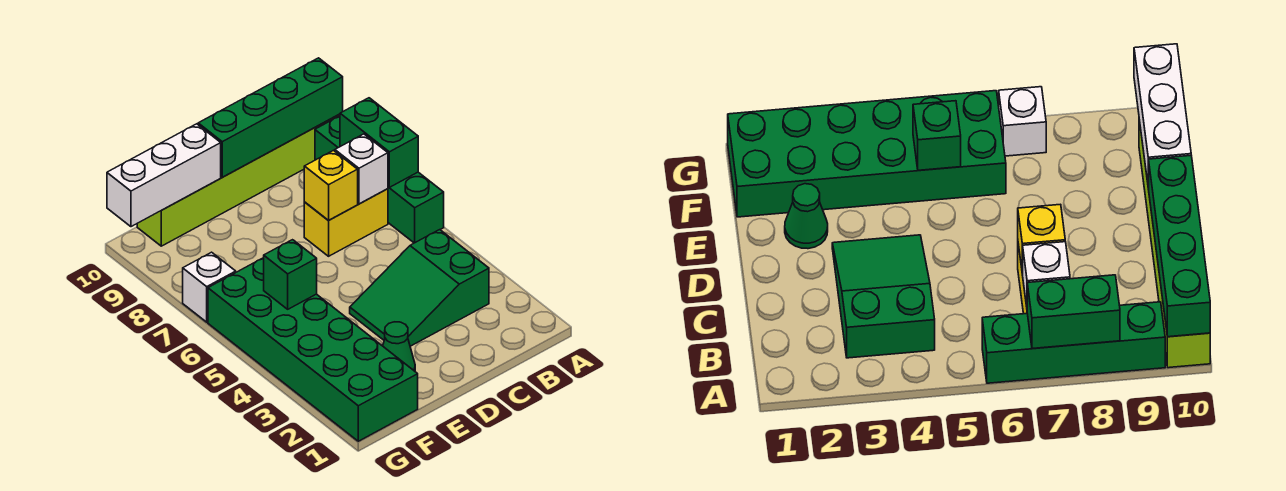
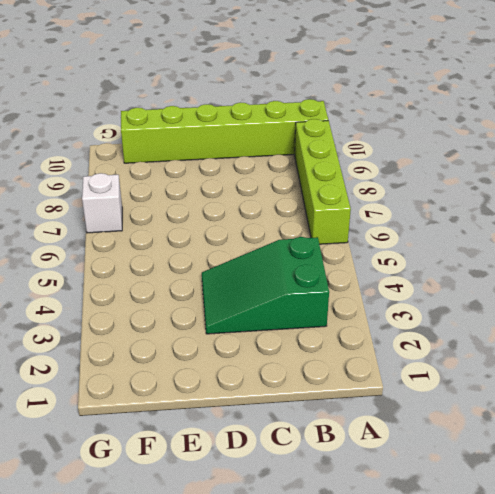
lime 1x4 brick [295,119,351,244] -> green 1x4 brick [315,116,444,243]
none -> yellow 1x2 brick [304,189,388,256]
none -> green 1x1 cone [383,322,415,371]
none -> green 2x6 brick [208,258,418,441]

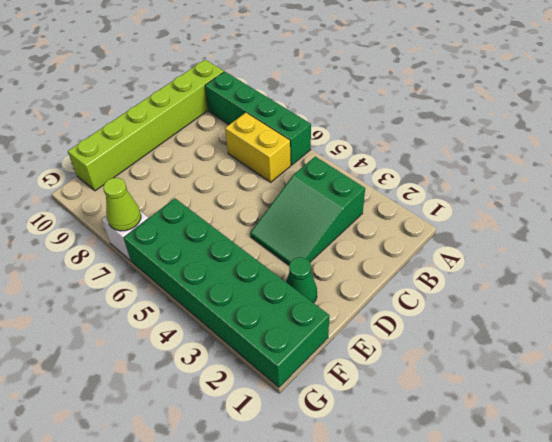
yellow 1x2 brick [225,113,291,182] -> yellow 1x2 brick turned to [304,189,388,256]
lime 1x1 cone [103,178,141,231] -> none
none -> green 1x2 brick [340,98,418,187]
none -> green 1x4 brick [198,58,343,177]
none -> white 1x1 brick [335,134,388,204]

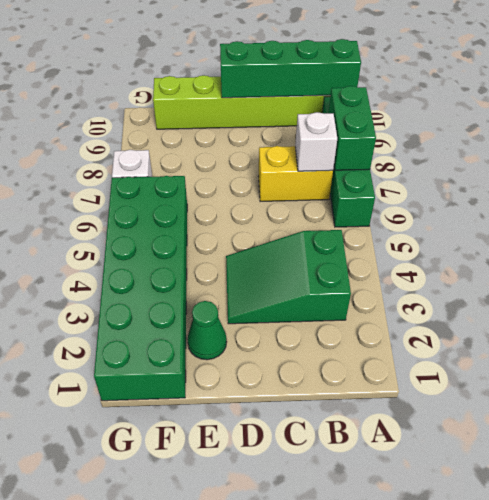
none -> yellow 1x1 brick [304,150,358,221]
none -> white 1x3 brick [107,124,221,227]
none -> green 1x1 brick [264,240,317,309]

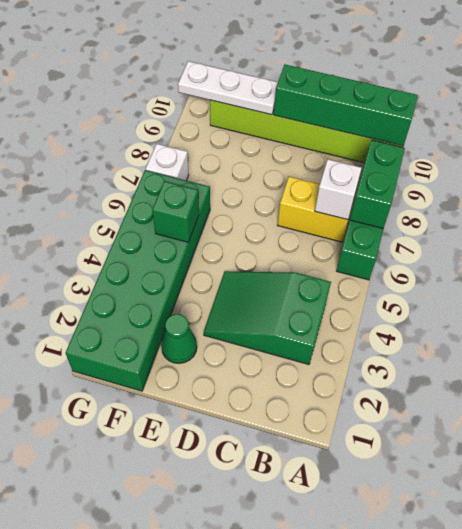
white 1x3 plate [178,61,278,115] -> white 1x3 brick [107,124,221,227]
none -> yellow 1x1 brick [304,150,358,221]

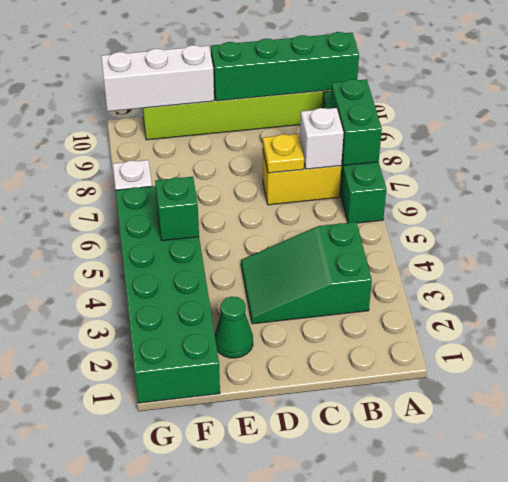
yellow 1x1 plate [263,134,304,173] -> yellow 1x1 brick [304,150,358,221]

